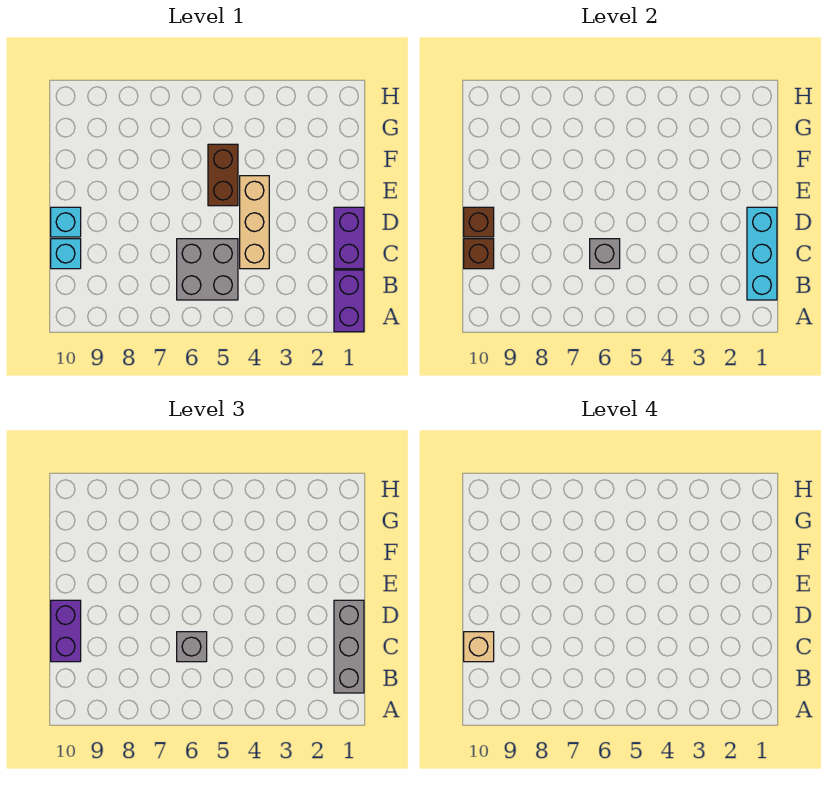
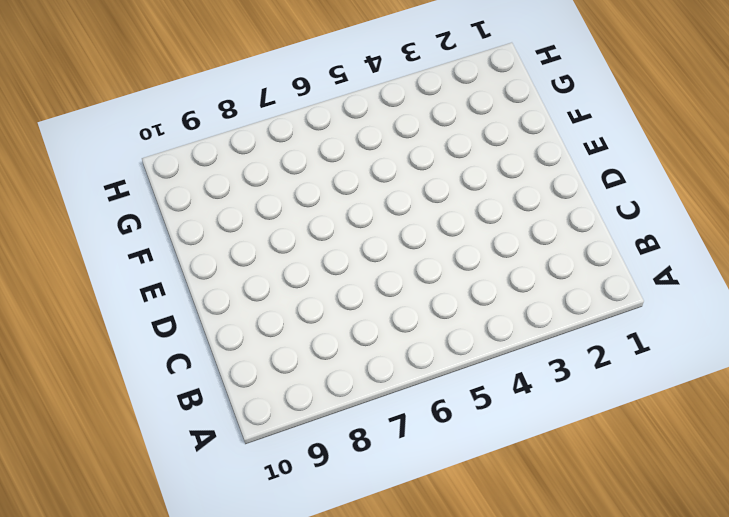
none -> purple 1x2 brick [334,270,364,332]
none -> grey 2x2 brick [177,239,238,300]
none -> purple 1x2 brick [334,207,364,269]

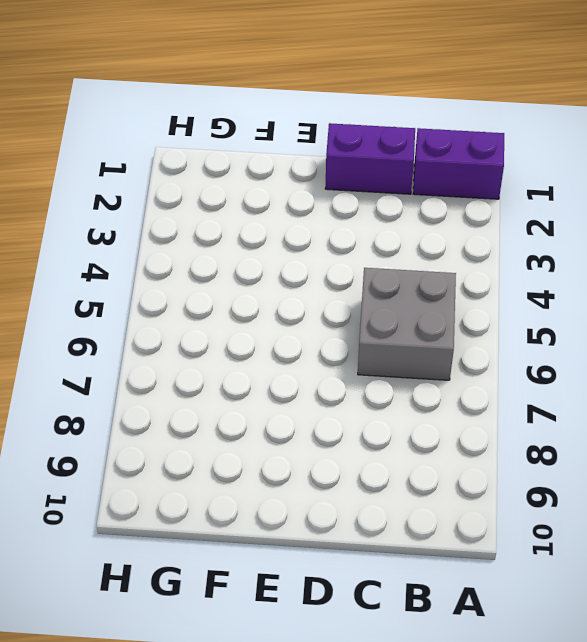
none -> tan 1x3 brick [240,176,269,269]
none -> cyan 1x1 brick [51,239,81,269]
none -> cyan 1x1 brick [51,207,81,237]

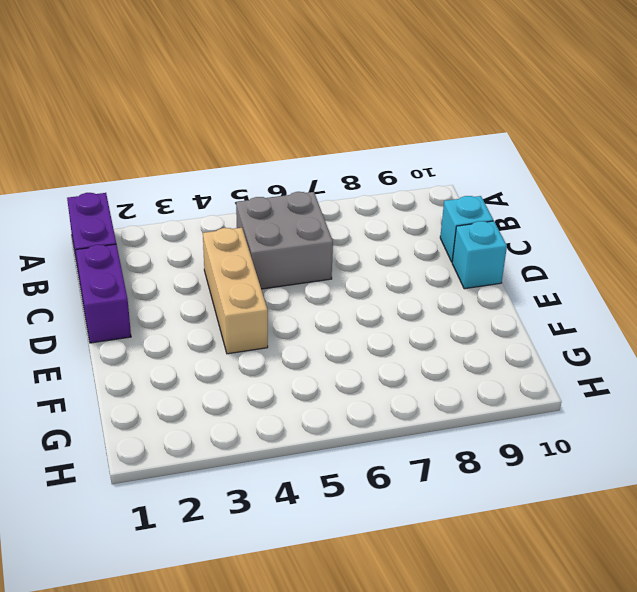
none -> brown 1x2 brick [208,144,238,206]
none -> cyan 1x3 brick [747,207,777,300]
none -> grey 1x1 brick [590,239,620,269]

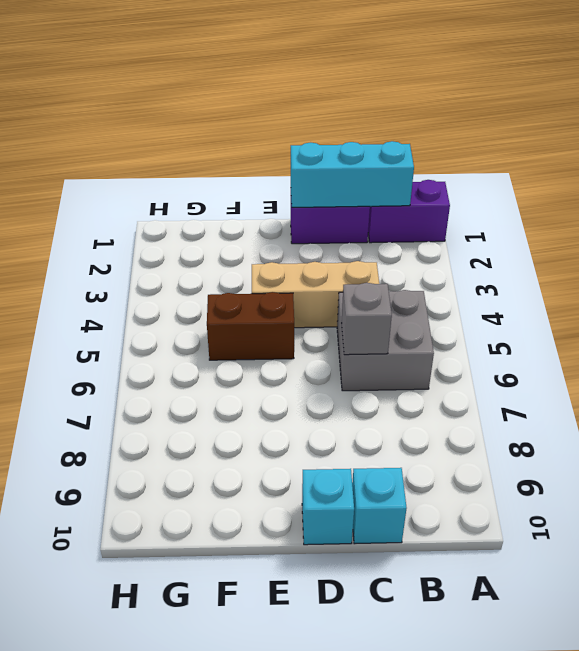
none -> brown 1x1 brick [464,239,494,269]
none -> brown 1x1 brick [464,207,494,237]
none -> grey 1x3 brick [334,600,364,693]

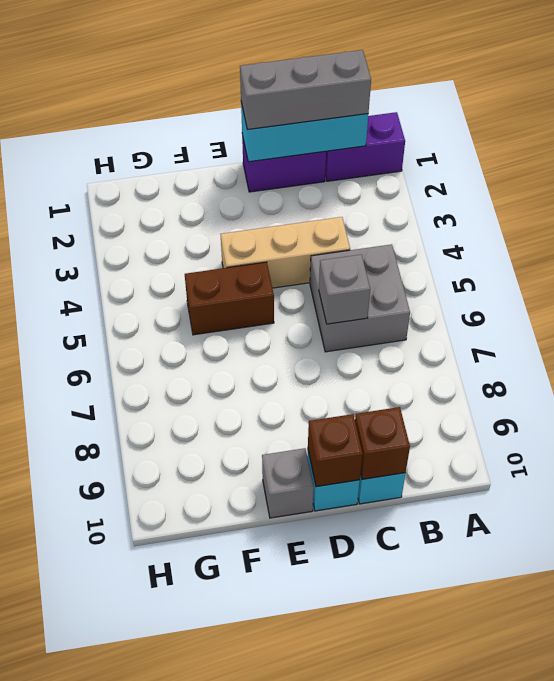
grey 1x1 brick [262,448,314,518] -> grey 1x1 brick moved to [177,632,207,662]
none -> purple 1x2 brick [51,600,81,662]
none -> tan 1x1 brick [464,632,494,662]

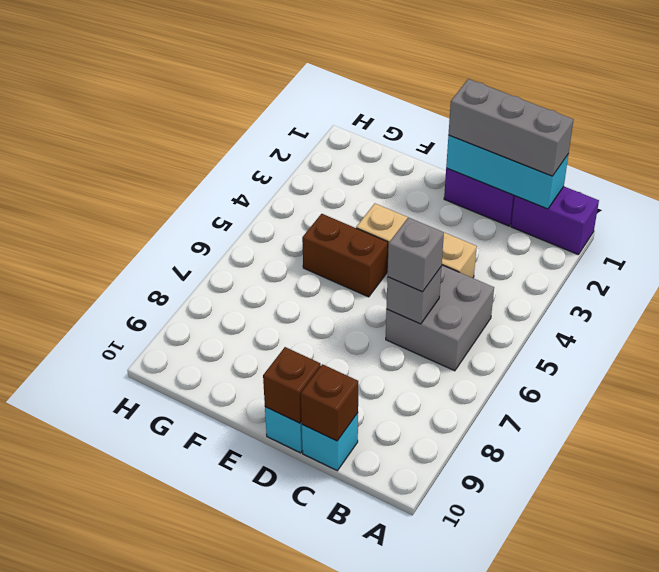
none -> purple 1x2 brick [51,600,81,662]
none -> tan 1x1 brick [464,632,494,662]

